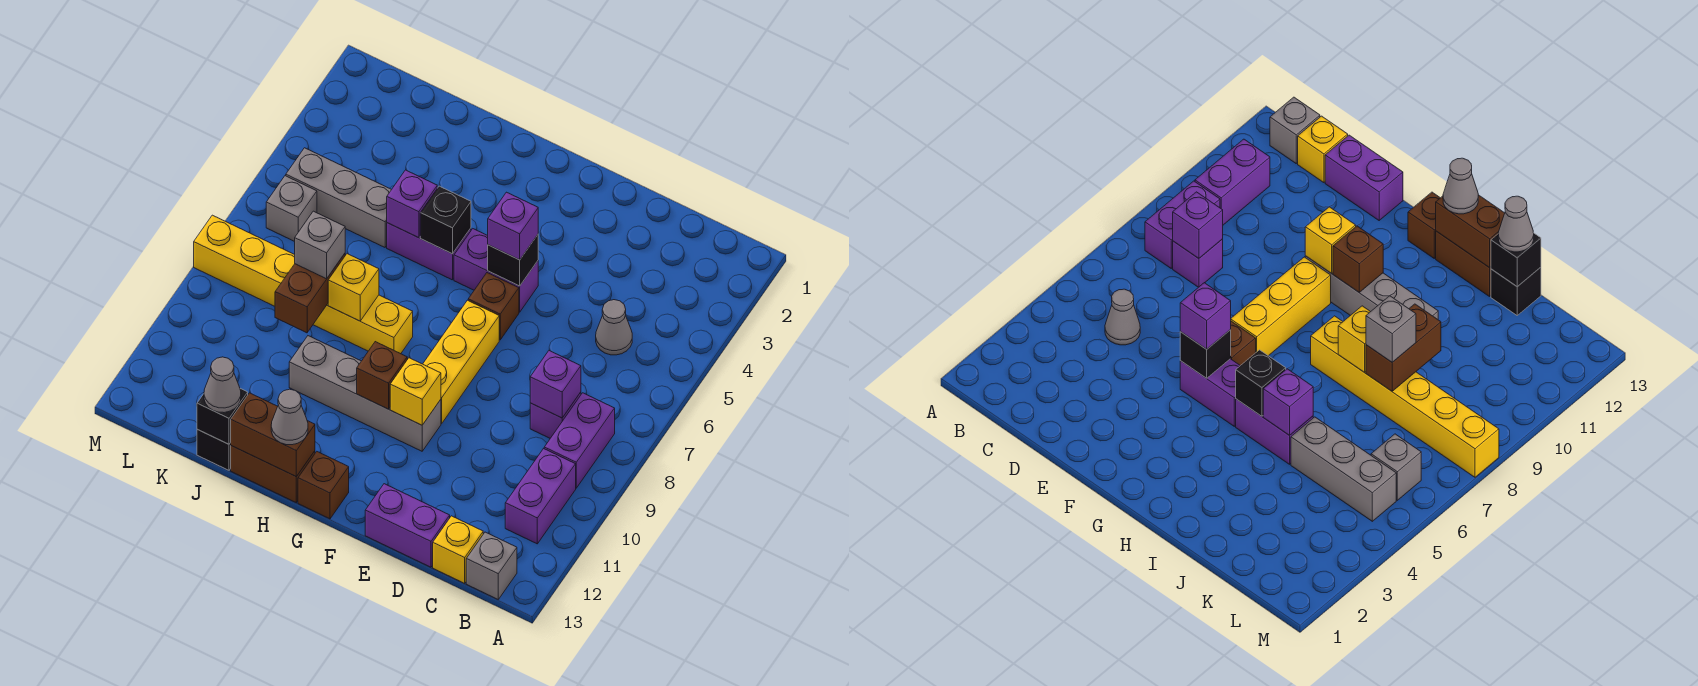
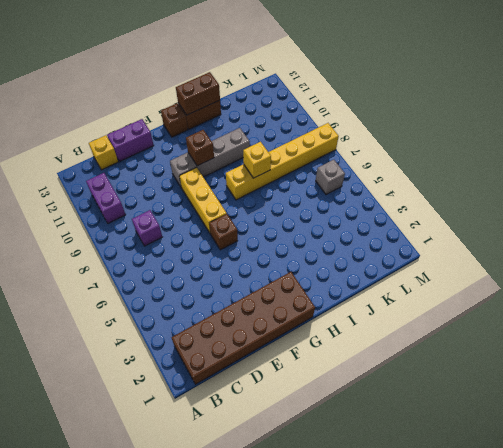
brown 2x6 brick [171,272,315,384] -> none
none -> purple 1x2 brick [544,393,615,488]
none -> grey 1x1 brick [466,532,517,599]
none -> grey 1x1 cone [596,300,632,355]
none -> purple 1x2 brick [454,229,538,312]

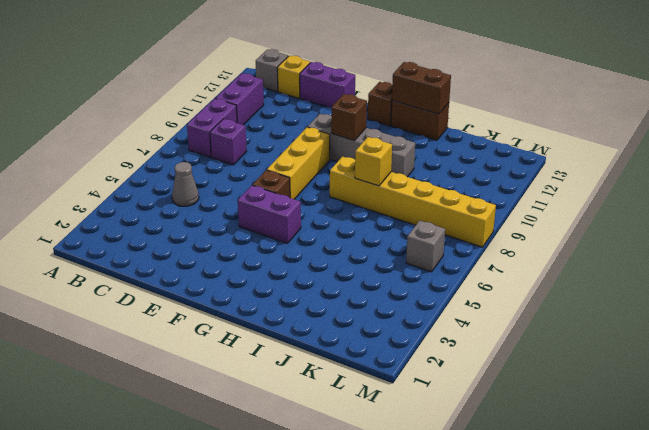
none -> purple 1x2 brick [387,223,471,280]
none -> grey 1x3 brick [286,148,392,247]
none -> black 1x1 brick [197,429,231,470]
none -> purple 1x1 brick [530,351,581,418]

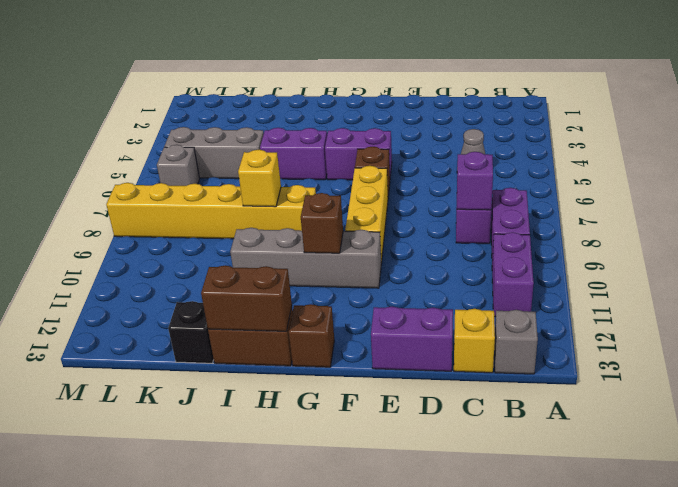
none -> black 1x1 brick [488,235,538,286]
none -> yellow 1x1 brick [390,358,441,425]
none -> black 1x1 brick [420,186,471,254]
none -> purple 1x1 brick [387,170,437,238]

